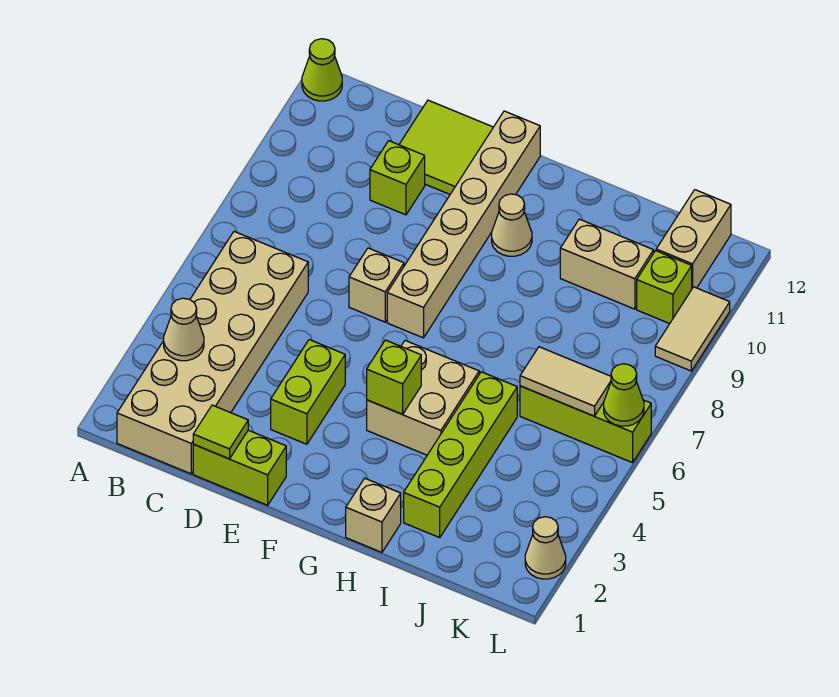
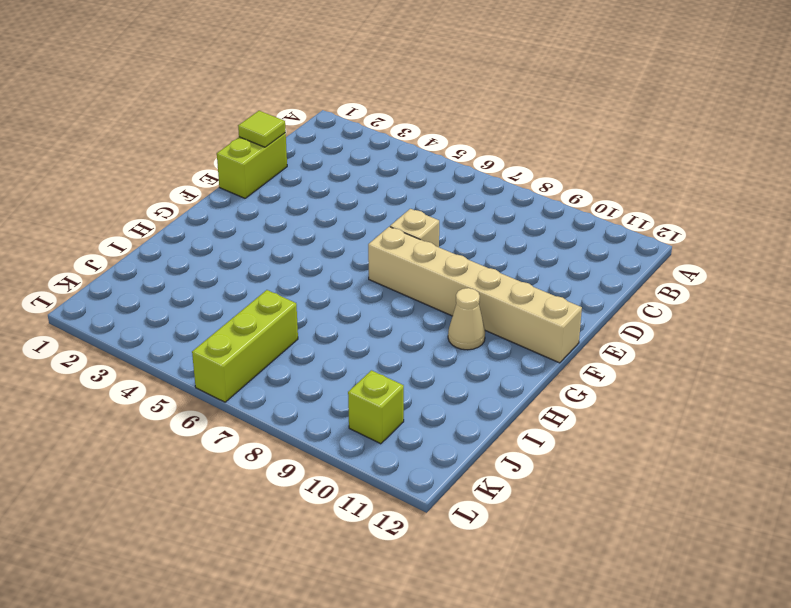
none -> lime 1x1 cone [302,39,342,101]
none -> tan 2x6 brick [117,232,308,474]
none -> lime 1x1 brick [370,141,425,215]

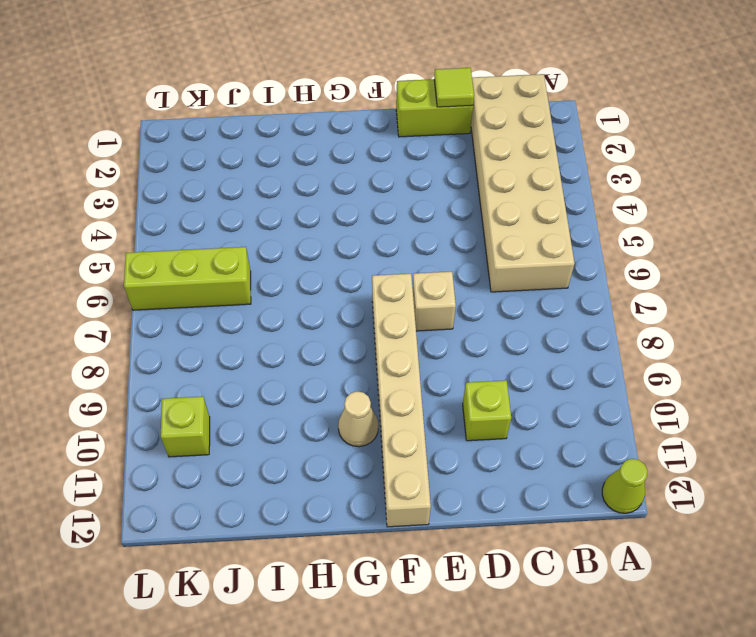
none -> lime 2x2 tile [399,100,493,194]
none -> lime 1x2 brick [271,340,345,444]
none -> tan 2x2 brick [367,341,479,455]

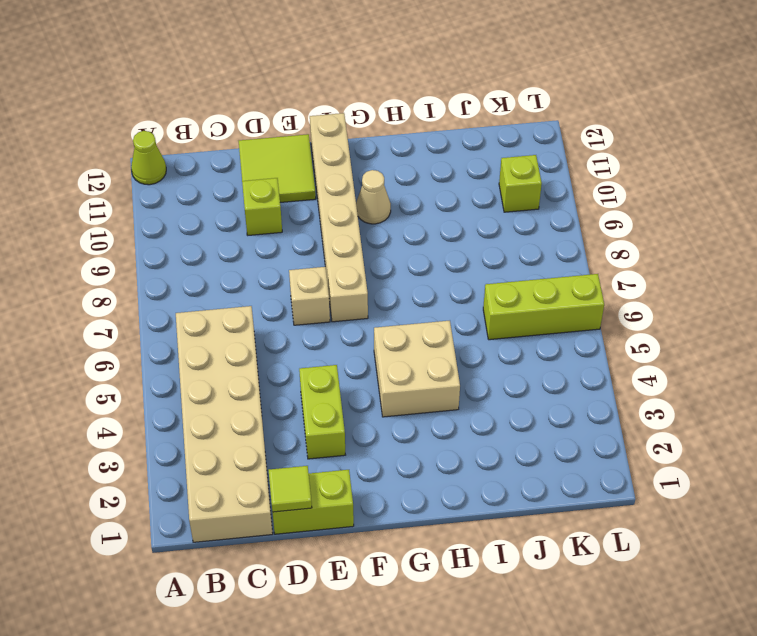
none -> tan 1x1 brick [346,478,401,552]
none -> lime 1x4 brick [404,372,517,538]
none -> tan 1x2 brick [560,219,654,309]

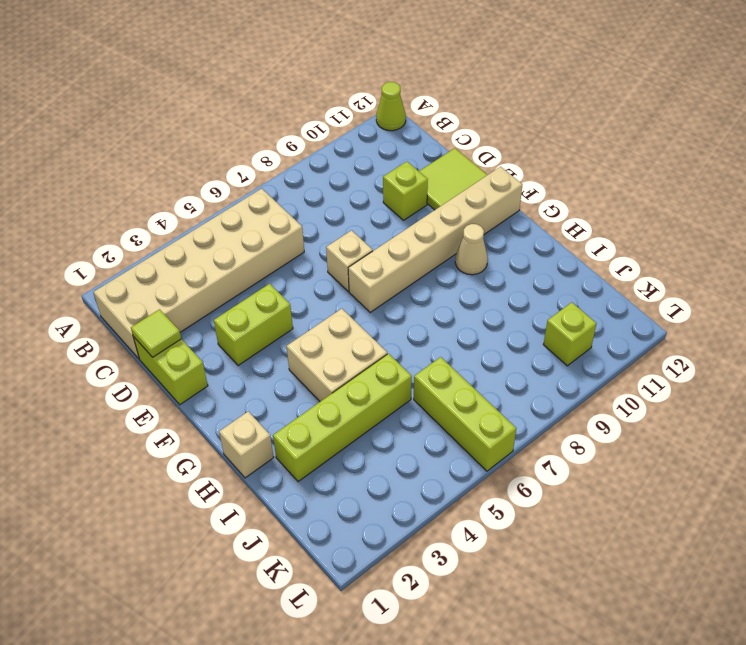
none -> tan 1x2 brick [560,219,654,309]
none -> tan 1x2 brick [656,190,731,288]
none -> tan 1x1 cone [525,517,566,579]

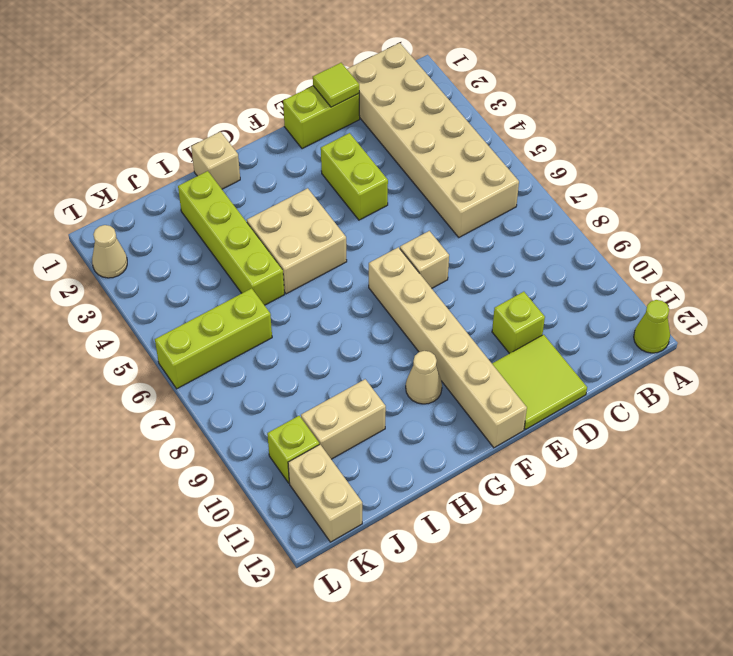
none -> tan 1x2 tile [655,287,730,371]
none -> tan 1x1 cone [164,298,204,361]
none -> lime 1x1 brick [367,340,421,414]

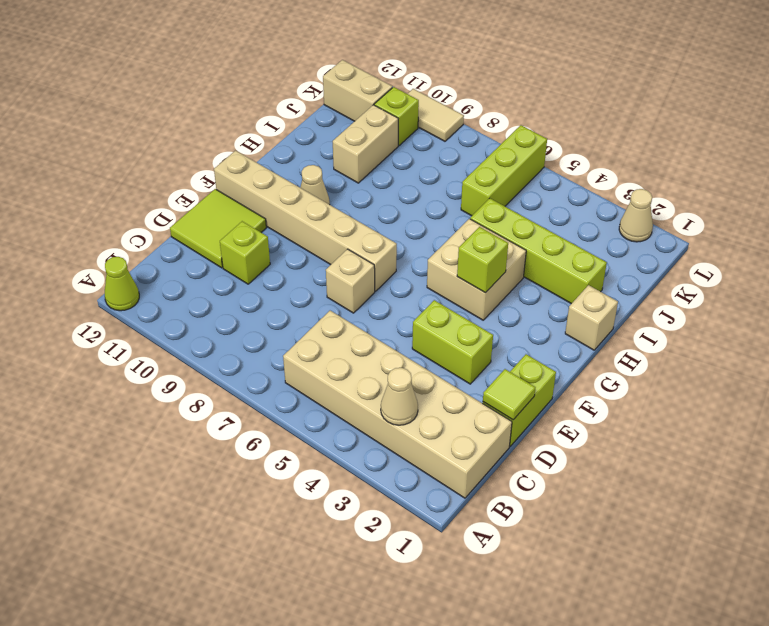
none -> tan 1x2 tile [520,347,611,416]
none -> lime 1x1 cone [604,364,644,426]

